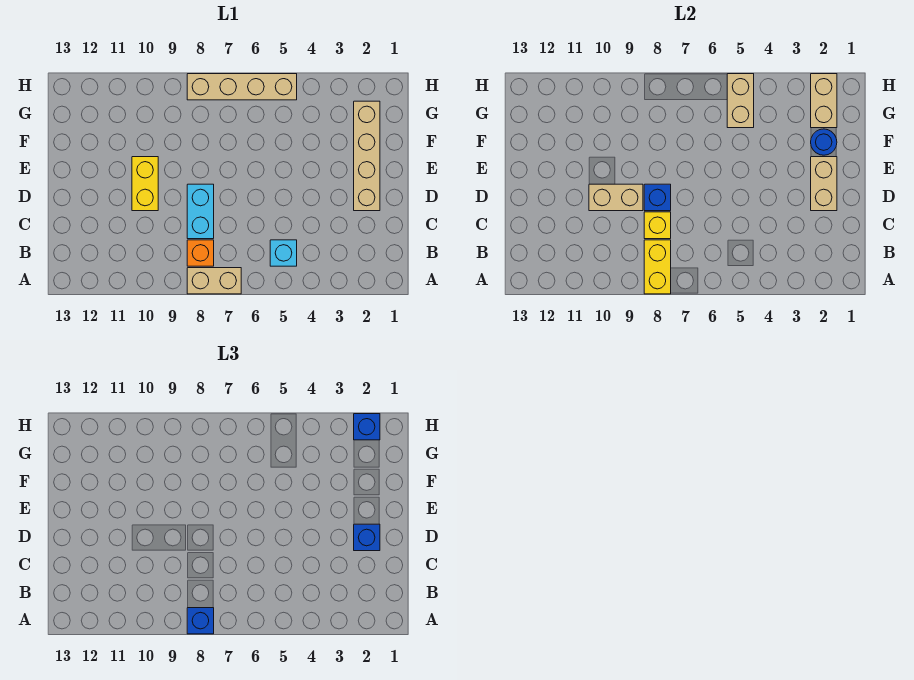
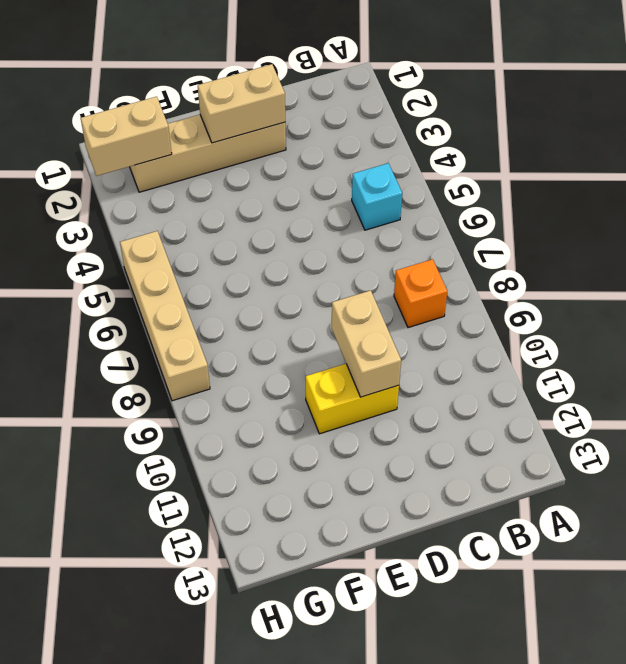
none -> tan 1x2 brick [187,268,241,294]
none -> cyan 1x2 brick [187,184,214,239]
none -> yellow 1x2 brick [644,240,671,294]

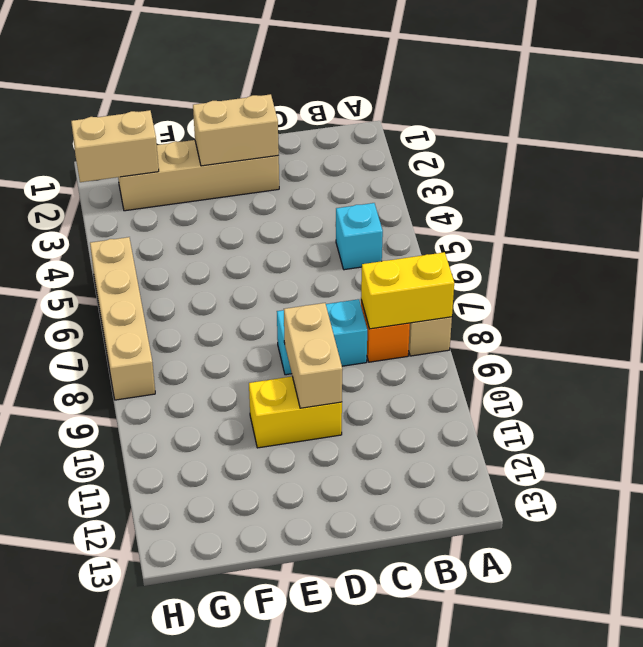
none -> yellow 1x1 brick [644,212,671,239]
none -> blue 1x1 brick [644,184,671,211]
none -> blue 1x1 round brick [811,129,837,155]

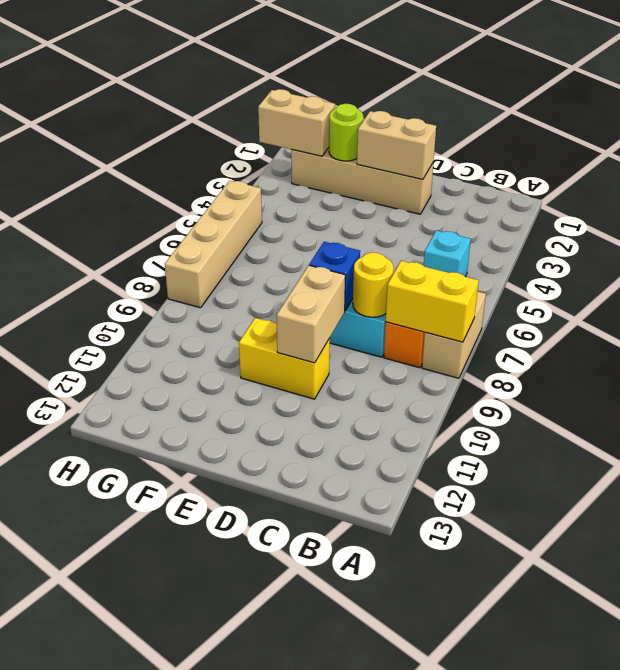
yellow 1x1 round brick [353,253,394,317] -> yellow 1x1 brick [644,212,671,239]
lime 1x1 round brick [329,104,363,161] -> blue 1x1 round brick [811,129,837,155]
none -> tan 1x2 brick [727,74,754,128]
none -> blue 1x1 brick [187,608,214,634]
none -> blue 1x1 brick [354,524,380,551]

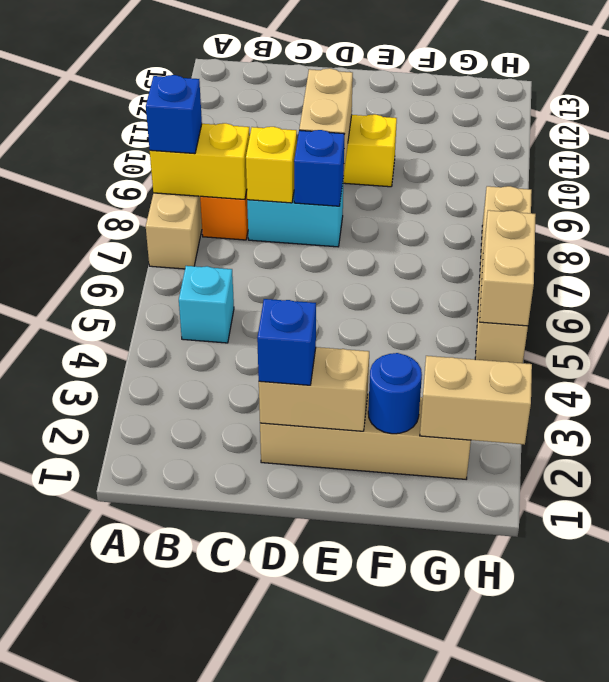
tan 1x2 brick [480,210,536,326] -> tan 1x2 brick turned to [727,74,754,128]
none -> blue 1x1 brick [354,414,380,440]

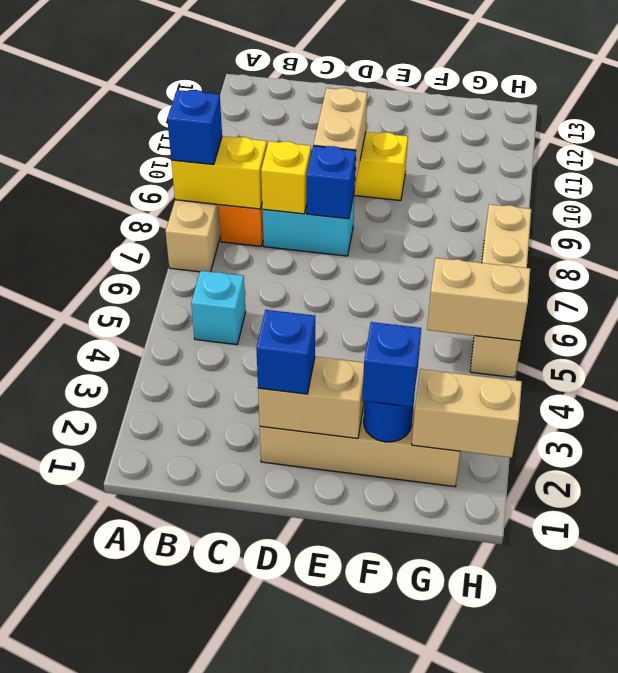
blue 1x1 brick [362,322,421,407] -> blue 1x1 brick moved to [354,414,380,440]

